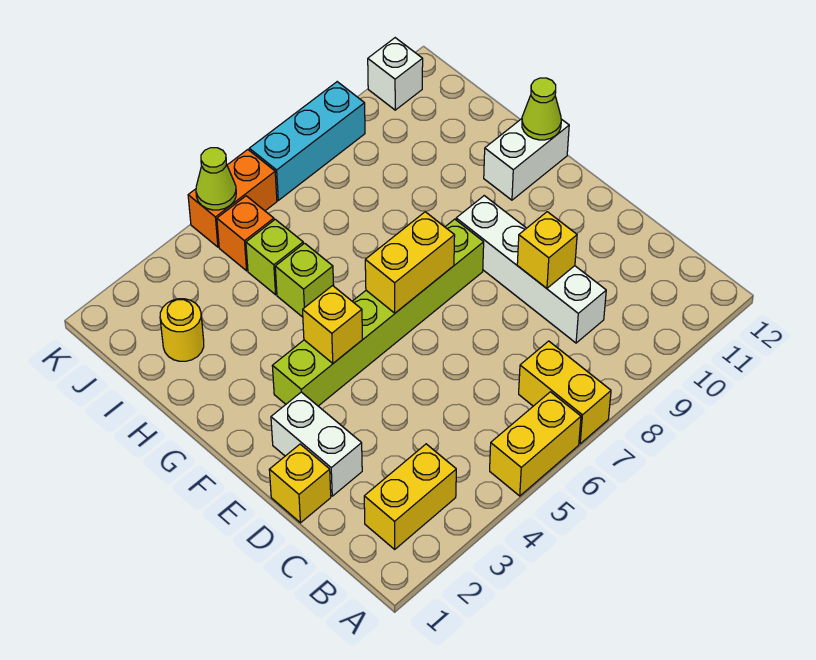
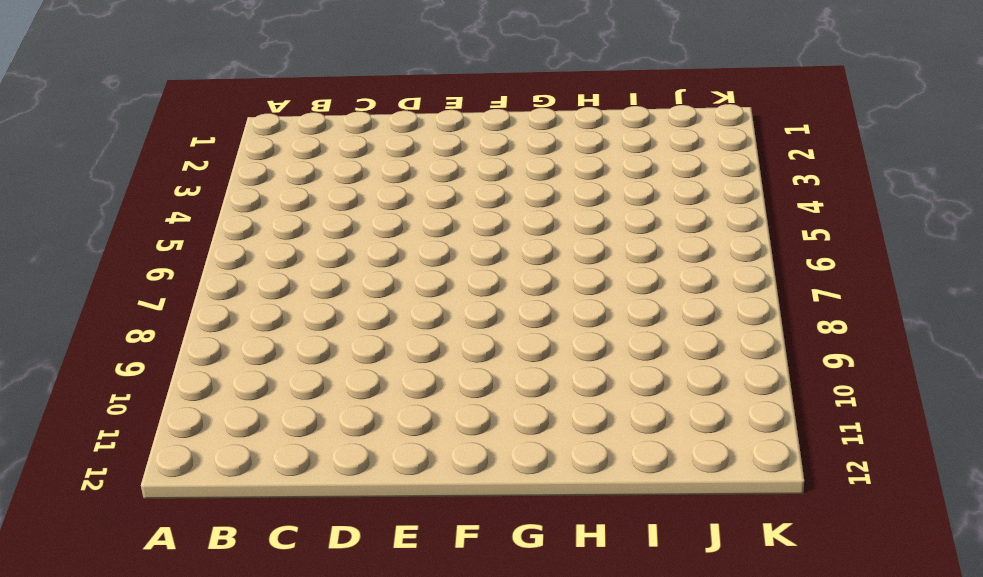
none -> yellow 1x2 brick [490,392,581,496]
none -> yellow 1x2 brick [519,341,611,444]
none -> yellow 1x2 brick [364,444,456,549]

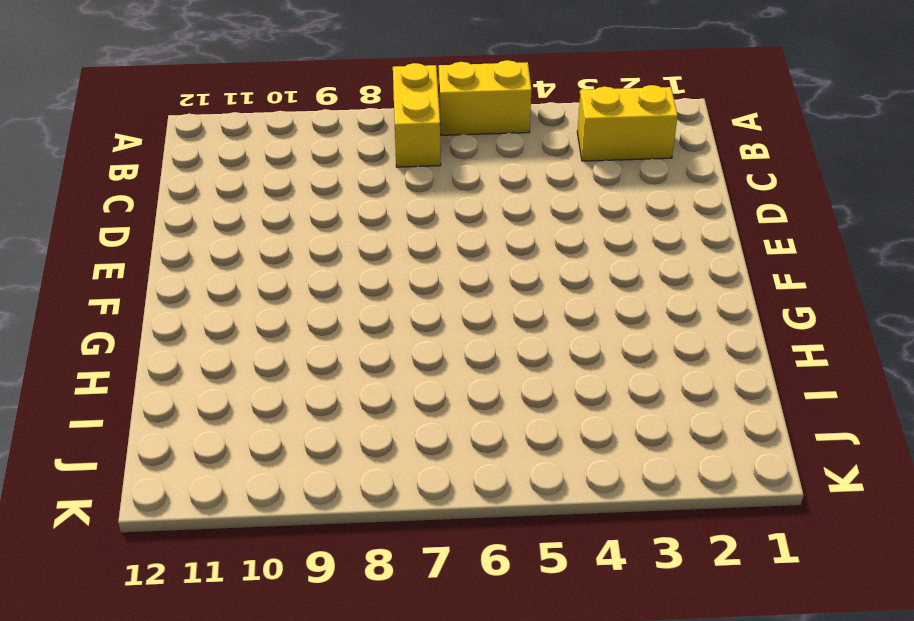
none -> white 1x4 brick [456,196,606,343]
none -> yellow 1x1 brick [269,444,331,523]
none -> white 1x2 brick [271,392,362,496]

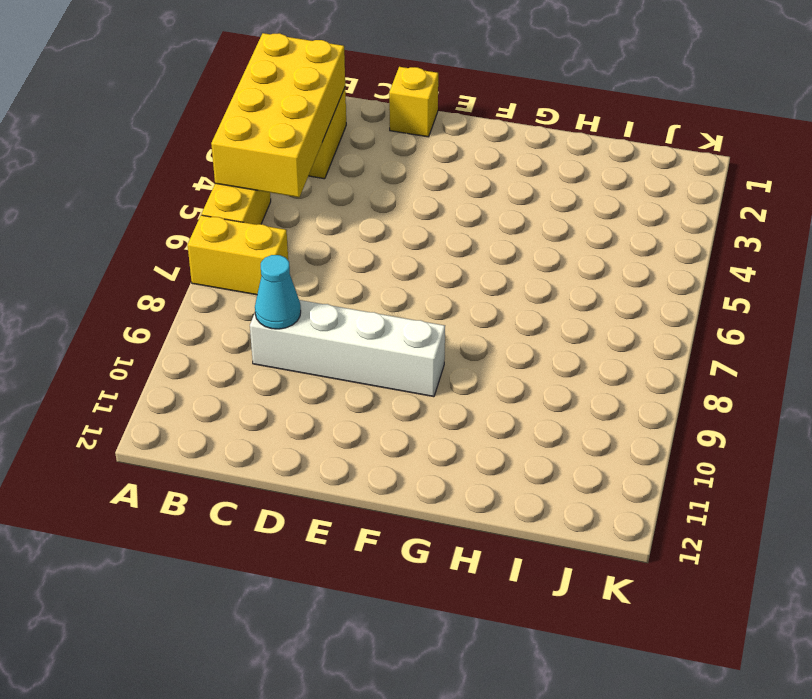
yellow 2x4 brick [211,33,345,197] -> none
cyan 1x1 cone [255,255,301,329] -> none
none -> white 1x2 brick [271,392,362,496]
none -> lime 1x6 brick [272,219,484,406]
none -> white 1x2 brick [484,119,569,200]

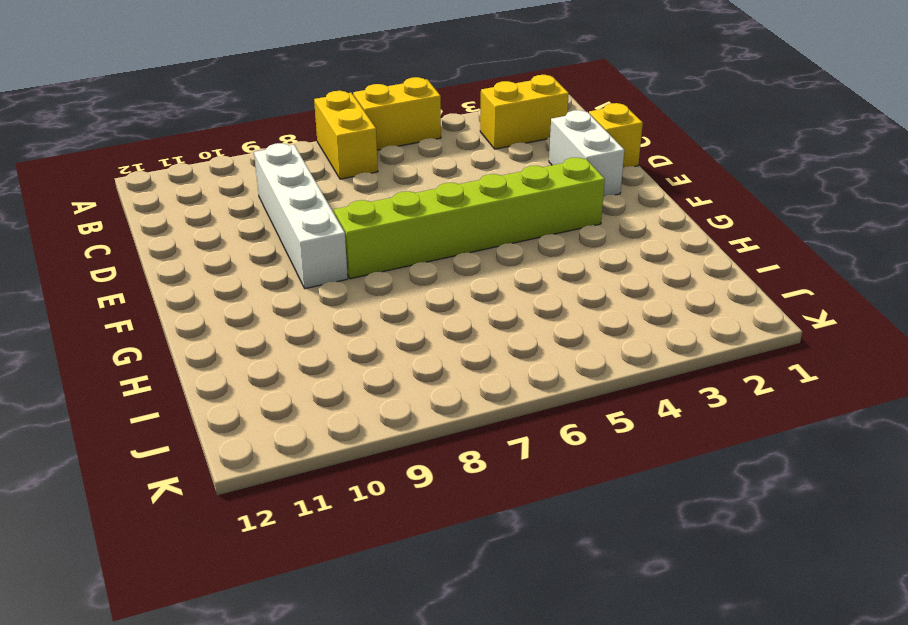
none -> white 1x2 brick [484,119,569,200]
none -> lime 1x1 brick [275,243,334,317]
none -> yellow 1x1 round brick [160,299,204,361]

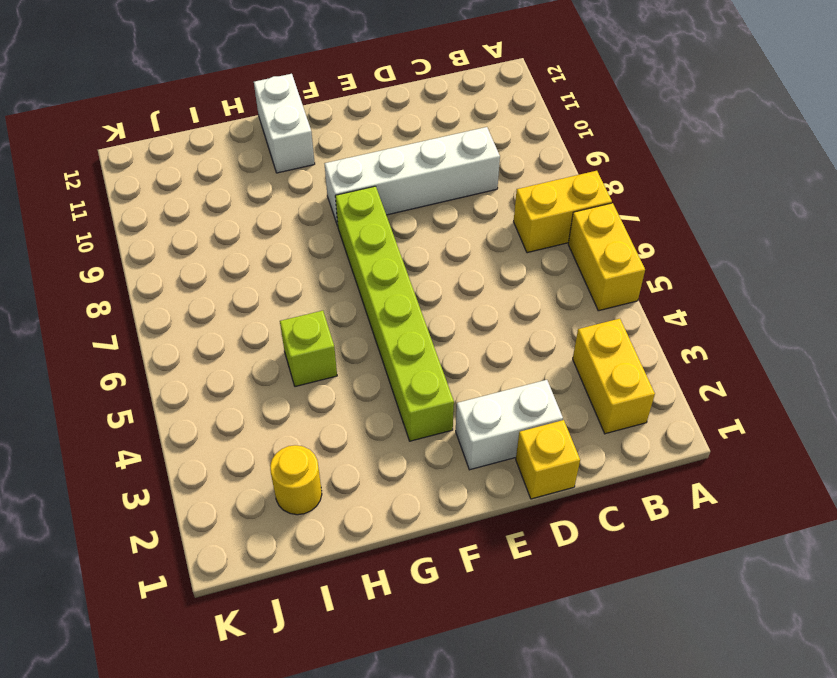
none -> lime 1x1 brick [246,219,303,295]
none -> orange 1x1 brick [217,196,274,271]
none -> orange 1x2 brick [188,150,277,247]

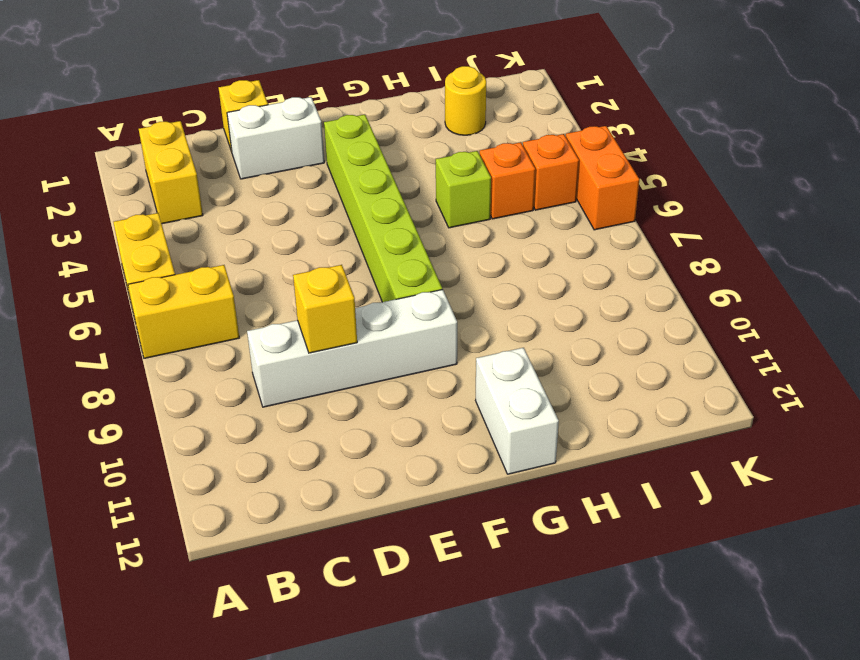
orange 1x1 brick [480,142,535,219] -> lime 1x1 brick [246,219,303,295]
none -> cyan 1x3 brick [249,82,365,200]
none -> white 1x1 brick [368,38,423,110]
none -> yellow 1x1 brick [303,286,363,363]

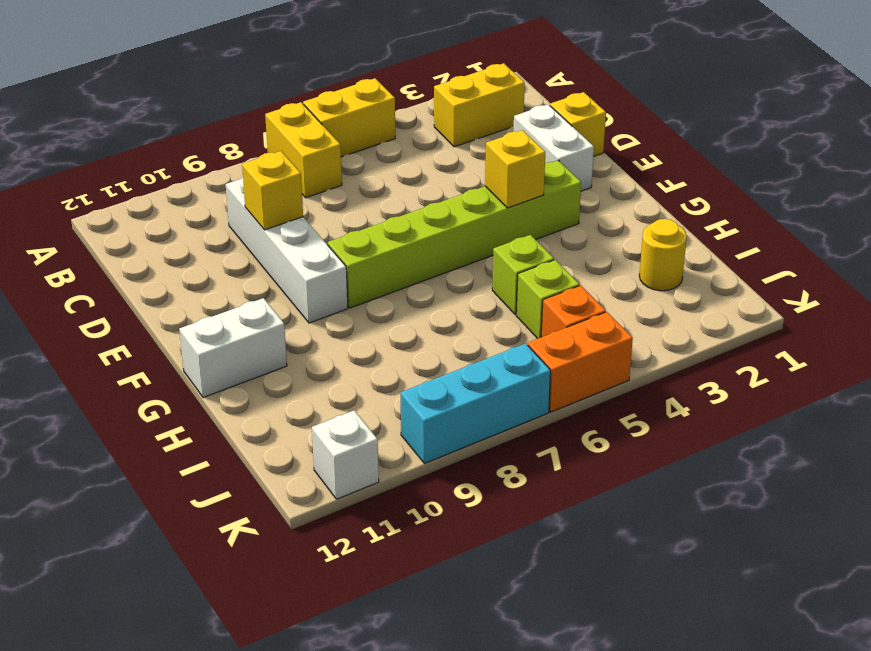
none -> yellow 1x2 brick [365,212,455,313]
none -> lime 1x1 cone [522,78,561,140]
none -> lime 1x1 cone [196,148,236,210]

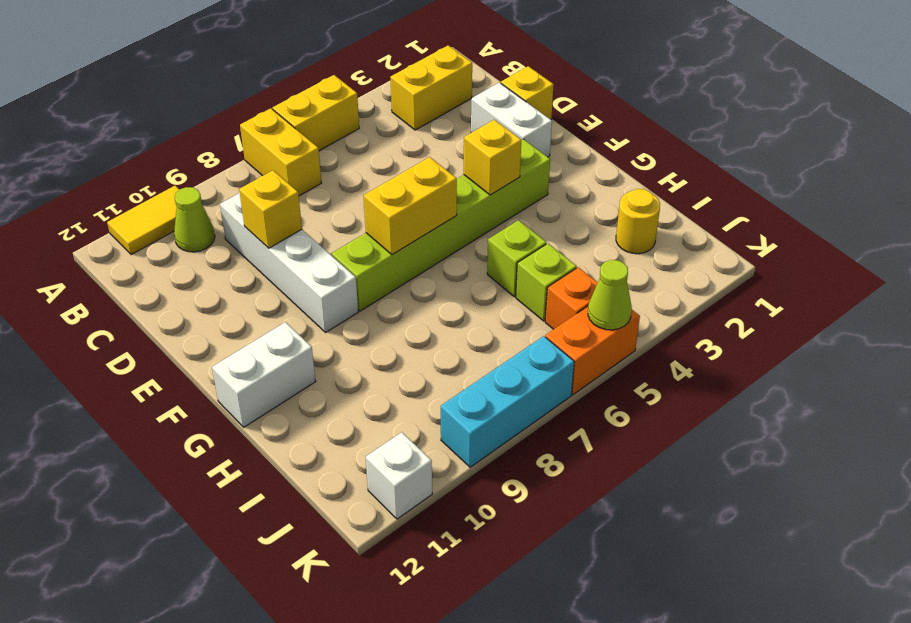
yellow 1x2 tile [107,186,179,255] -> none
lime 1x1 cone [174,187,215,252] -> lime 1x1 cone moved to [522,78,561,140]

